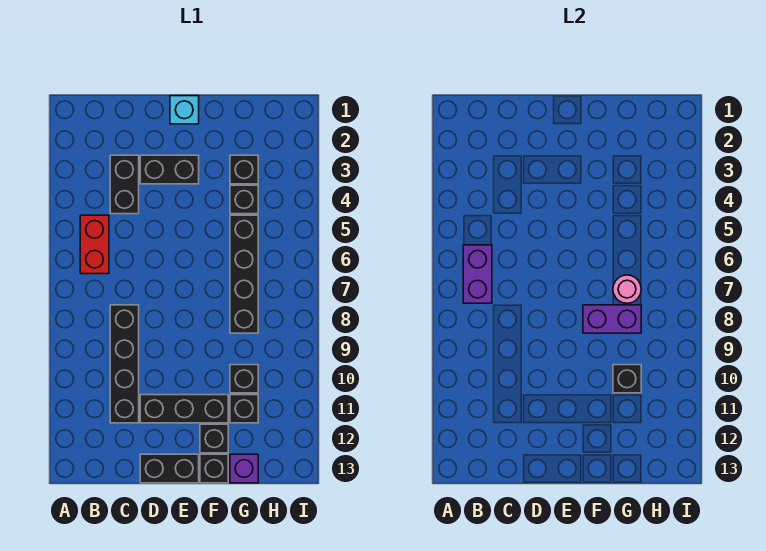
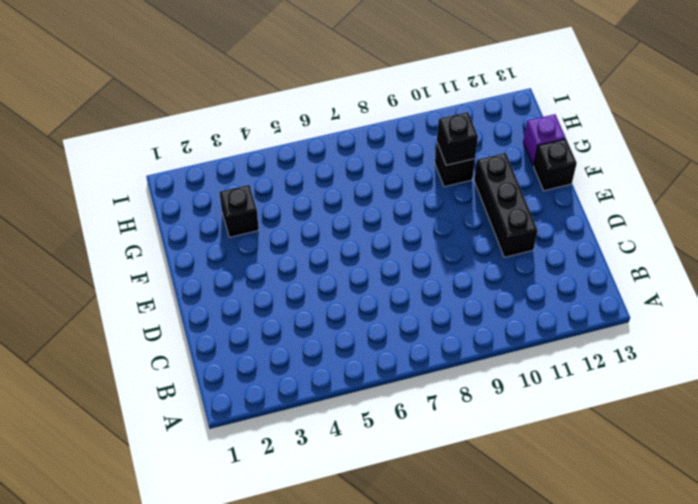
none -> red 1x2 brick [80,215,109,274]
none -> black 1x2 brick [110,155,139,214]
none -> black 1x4 brick [110,305,139,423]

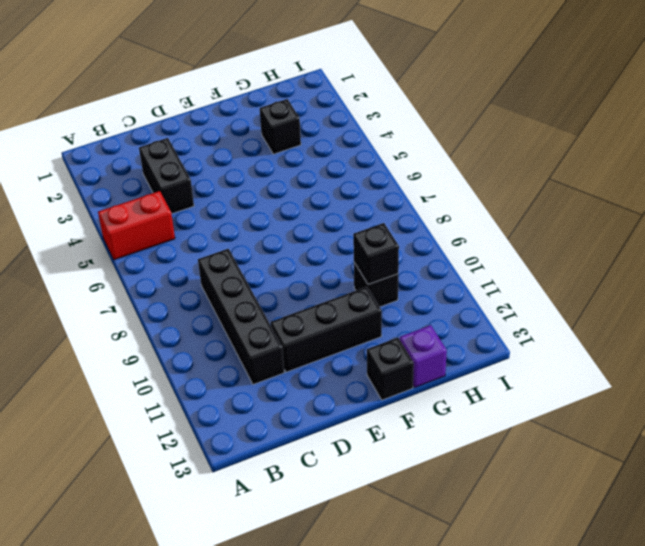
red 1x2 brick [98,191,175,260] -> red 1x2 brick turned to [80,215,109,274]
none -> black 1x2 brick [140,155,199,184]
none -> black 1x2 brick [140,454,199,483]
none -> cyan 1x1 brick [170,96,199,124]

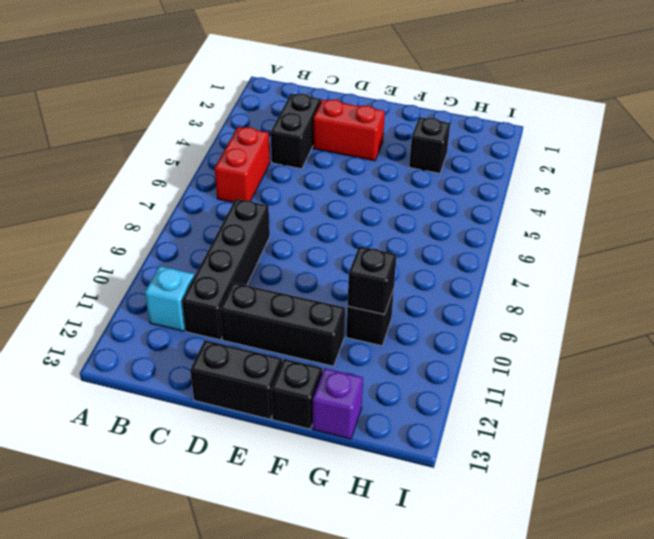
cyan 1x1 brick [145,266,194,331] -> cyan 1x1 brick moved to [170,96,199,124]
red 1x2 brick [313,99,385,161] -> black 1x2 brick [140,155,199,184]
none -> black 1x1 brick [200,424,228,453]
none -> black 1x1 brick [230,185,258,214]
none -> black 1x4 brick [230,215,258,333]

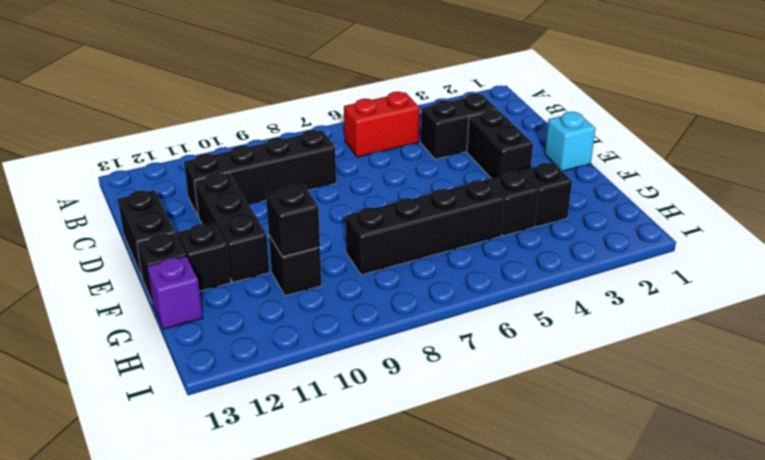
none -> black 1x1 brick [230,395,258,423]
none -> purple 1x2 brick [463,245,492,303]
none -> purple 1x2 brick [583,305,641,333]

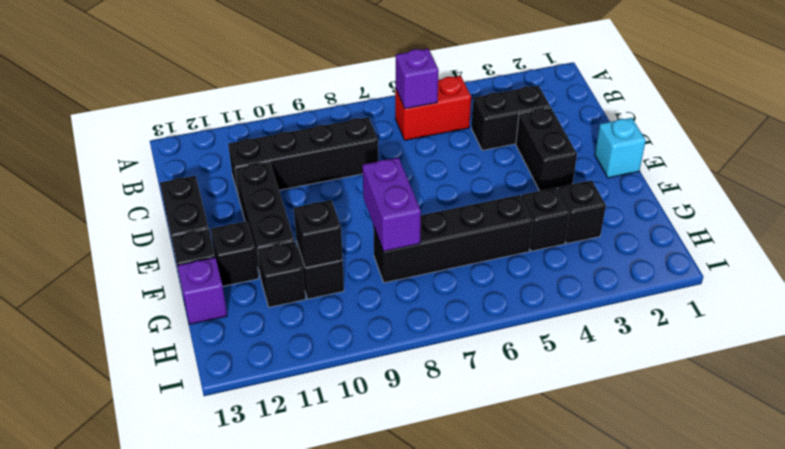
purple 1x1 brick [396,49,439,109] -> purple 1x2 brick [463,245,492,303]
none -> pink 1x1 round brick [613,275,641,303]

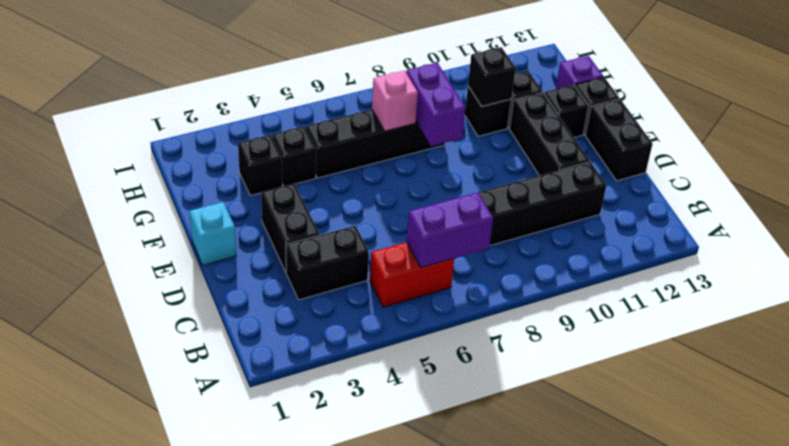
pink 1x1 brick [372,71,418,131] -> pink 1x1 round brick [613,275,641,303]

